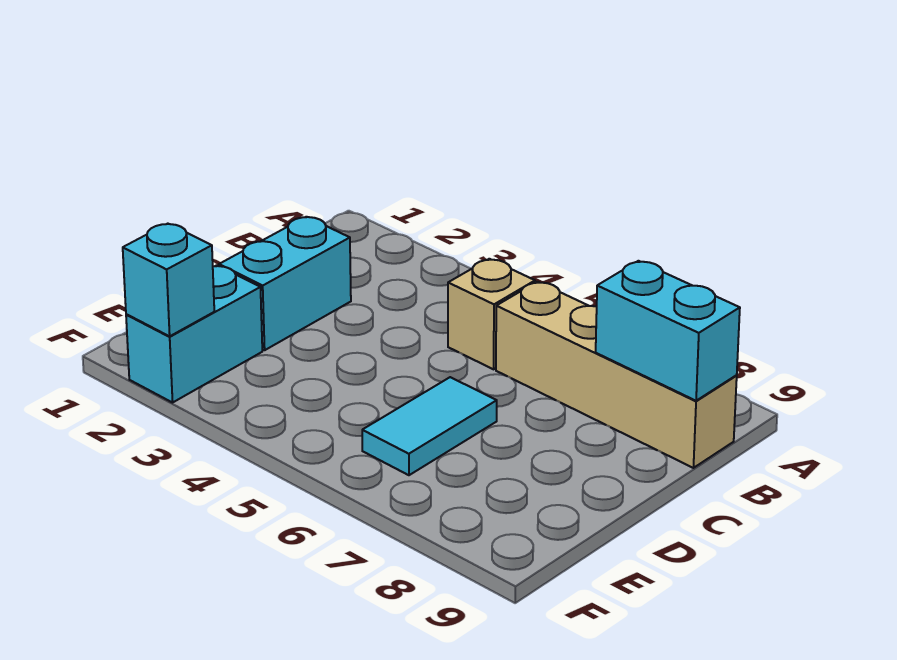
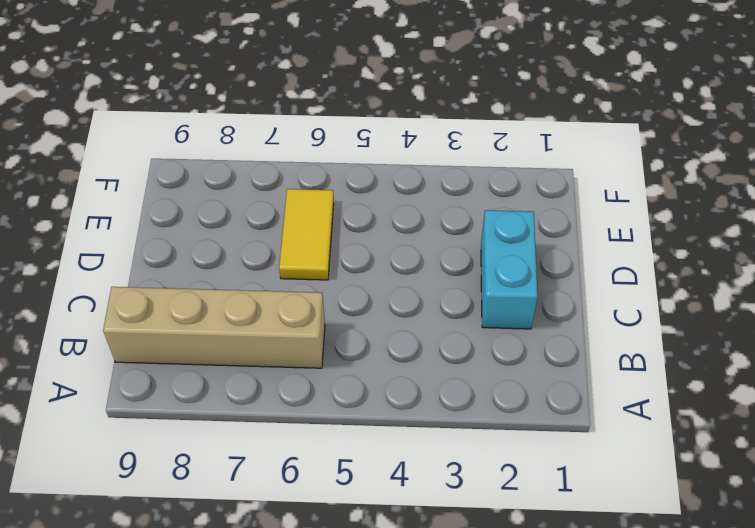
yellow 1x2 tile [279,189,334,280] -> cyan 1x2 tile [362,377,497,475]
none -> tan 1x1 brick [448,259,535,369]
none -> cyan 1x2 brick [126,265,262,403]

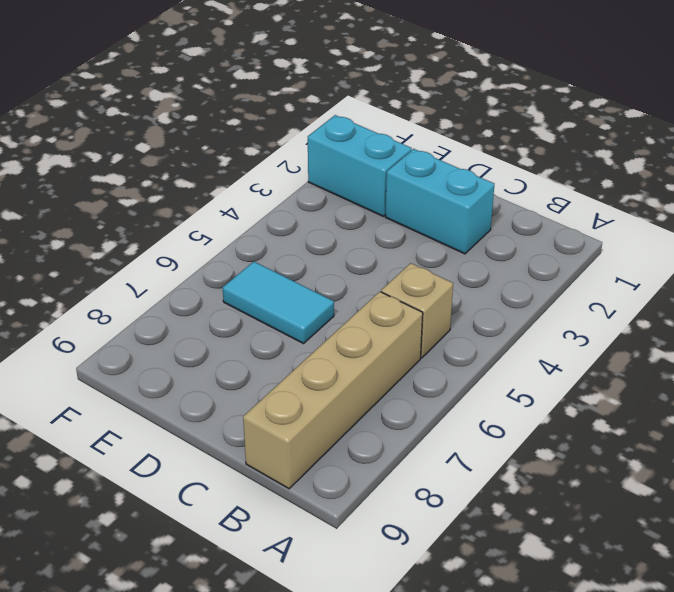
none -> cyan 1x2 brick [596,261,740,401]
none -> cyan 1x1 brick [123,224,214,336]

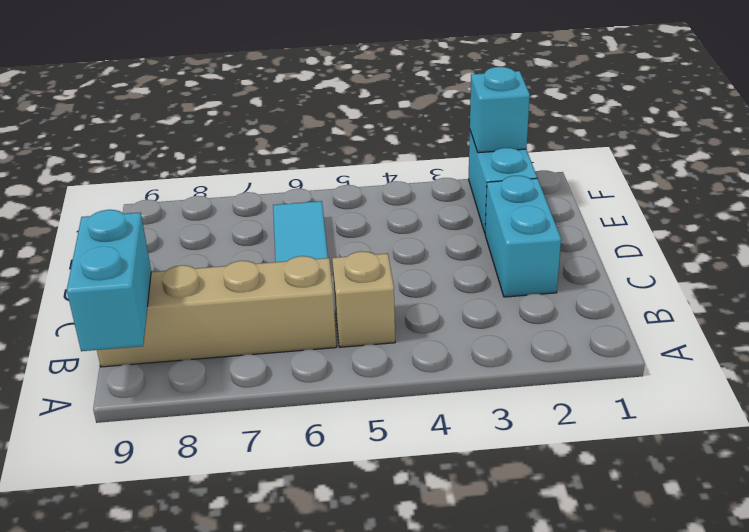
cyan 1x2 brick [67,210,151,351] -> cyan 1x2 brick turned to [596,261,740,401]

